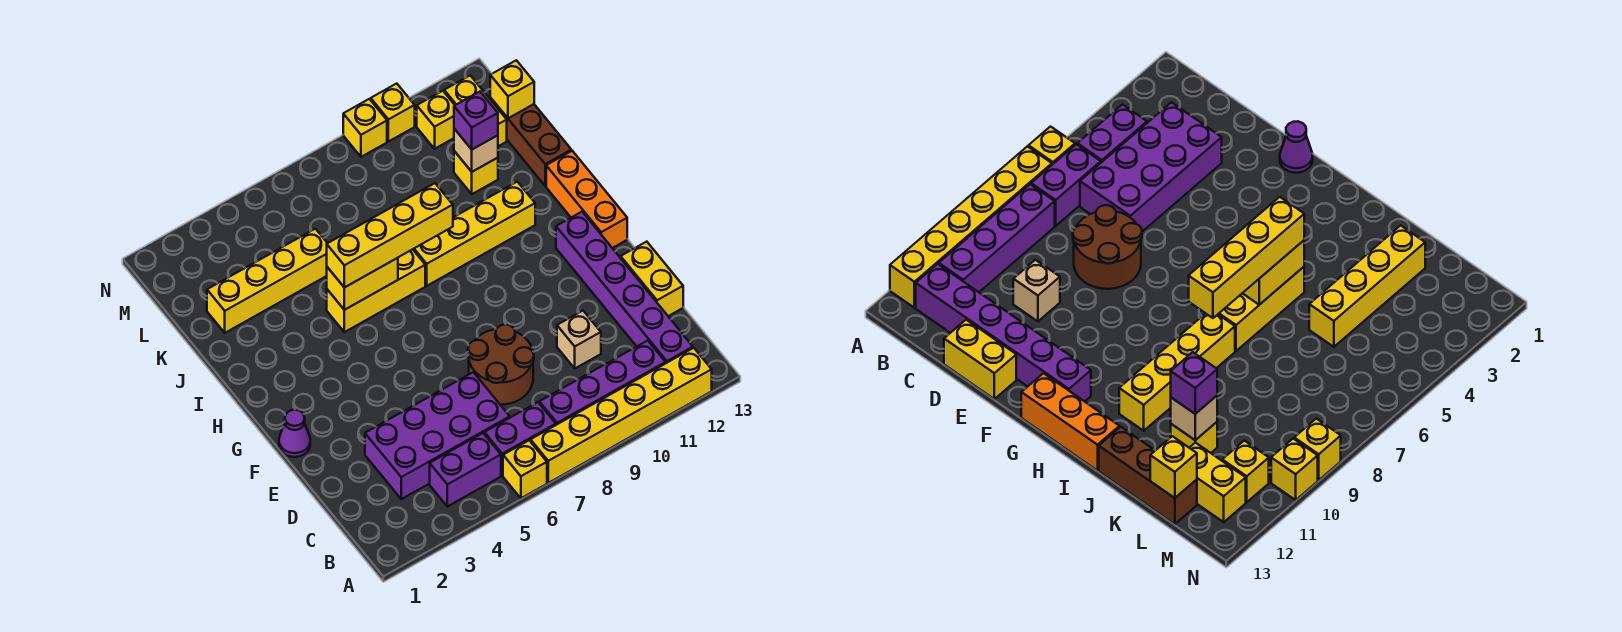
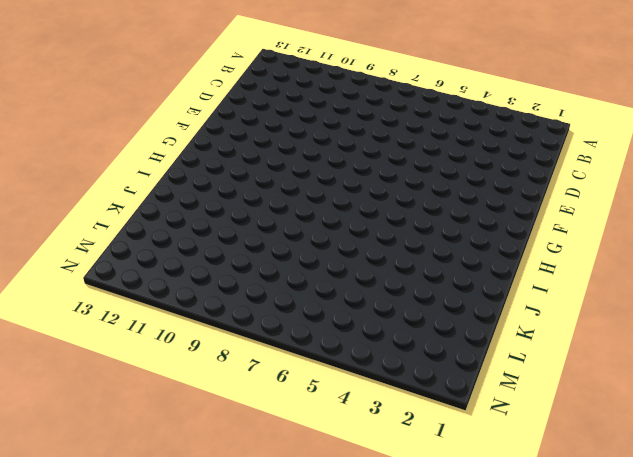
none -> yellow 1x1 brick [503,441,547,498]
none -> yellow 1x6 brick [531,348,712,483]
none -> purple 1x2 brick [430,433,501,506]

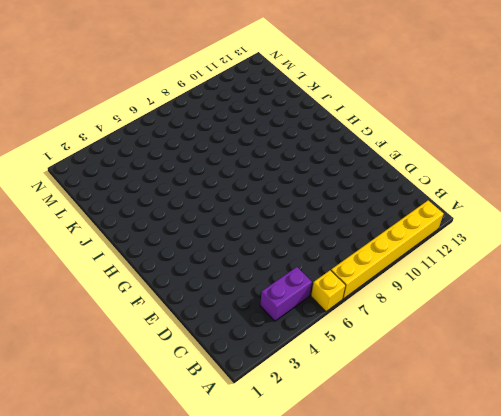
none -> purple 1x2 brick [484,402,556,476]
none -> purple 1x4 brick [539,341,666,425]
none -> purple 1x6 brick [556,212,693,363]

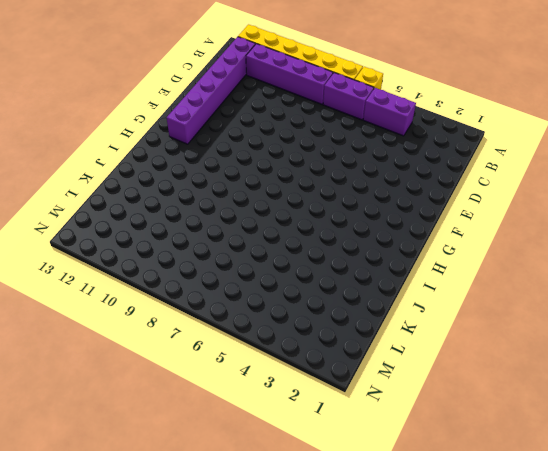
none -> purple 2x4 brick [365,372,510,499]
none -> brown 2x2 round brick [468,325,534,405]
none -> tan 1x1 brick [557,311,601,368]

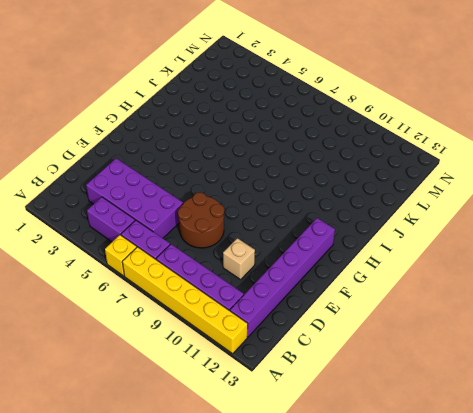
none -> yellow 1x2 brick [621,242,683,316]
none -> purple 1x1 cone [279,410,310,457]
none -> orange 1x3 brick [546,151,627,248]

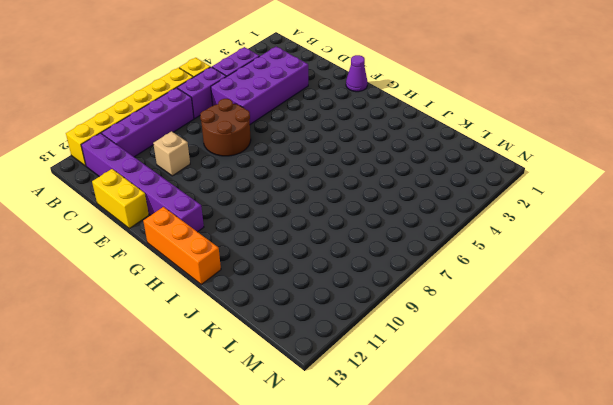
none -> yellow 1x3 brick [327,249,425,332]
none -> yellow 1x4 brick [413,182,535,286]
none -> brown 1x3 brick [490,97,571,186]

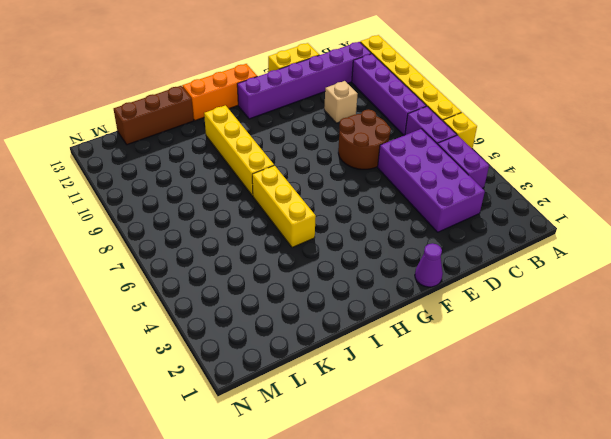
none -> yellow 1x4 brick [207,229,327,333]
none -> yellow 1x1 brick [454,151,498,194]
none -> yellow 1x2 brick [444,75,507,146]

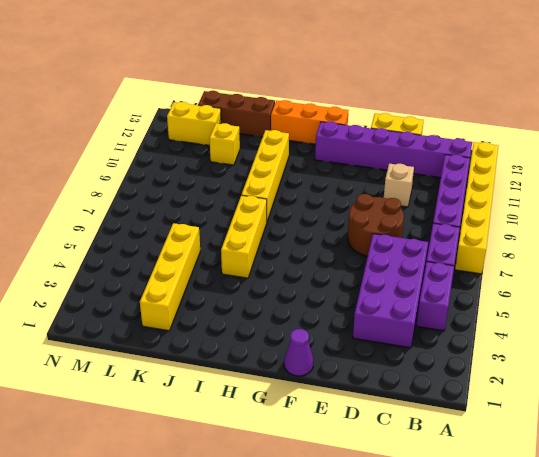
none -> yellow 1x1 brick [503,441,547,498]
none -> yellow 1x1 brick [417,91,455,149]
none -> yellow 1x1 brick [343,99,387,157]

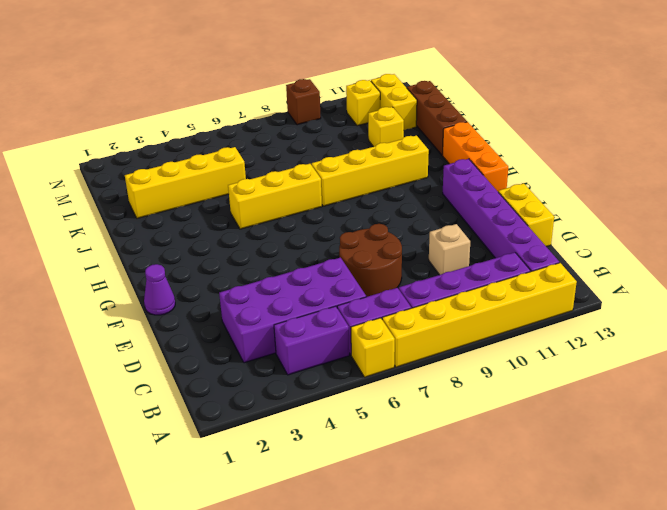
brown 1x1 brick [286,79,321,125] -> yellow 1x1 brick [343,99,387,157]
none -> yellow 1x1 brick [371,84,415,142]
none -> yellow 1x2 brick [327,258,398,310]
none -> tan 1x1 brick [454,129,498,172]

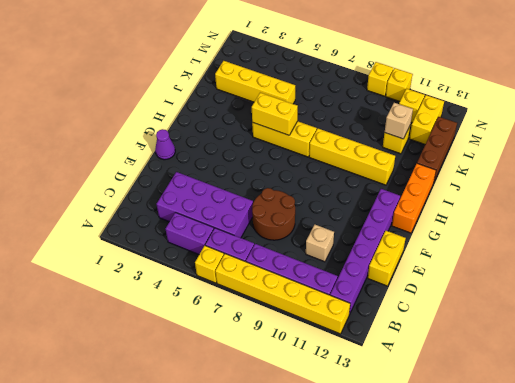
none -> yellow 1x1 brick [490,60,534,118]
none -> yellow 1x4 brick [327,183,453,288]
none -> purple 1x1 brick [454,92,498,149]

